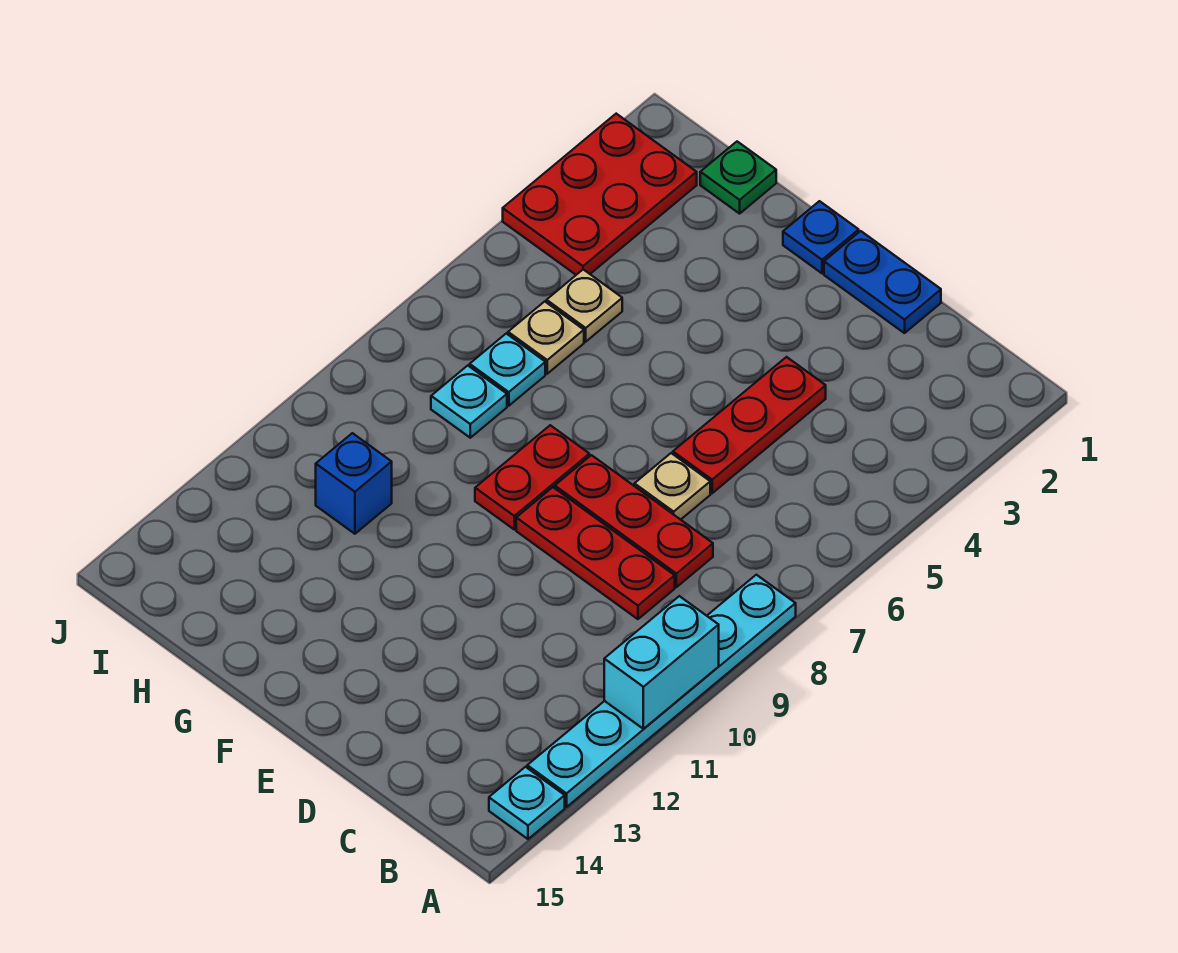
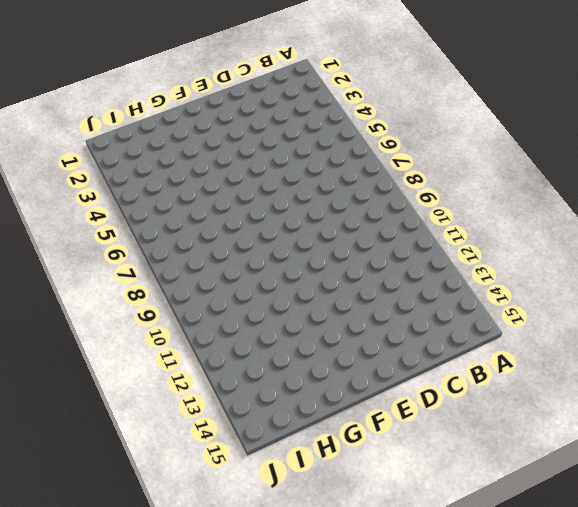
none -> cyan 1x6 plate [527,575,796,807]
none -> cyan 1x1 plate [489,767,565,839]
none -> red 1x3 plate [555,455,713,587]

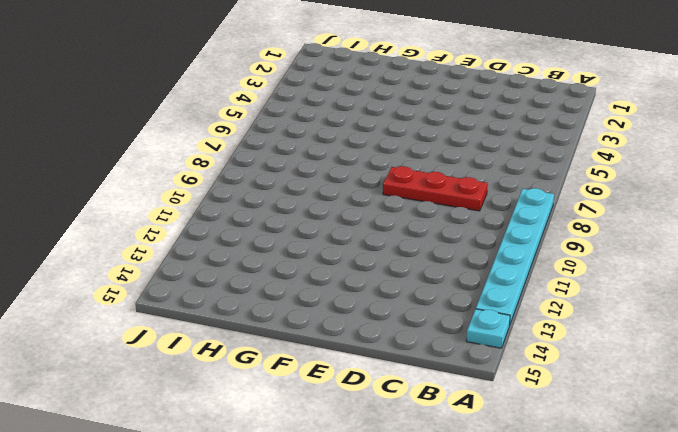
none -> red 1x3 plate [516,487,675,619]
none -> blue 1x2 plate [824,231,941,333]
none -> red 1x3 plate [673,357,826,493]

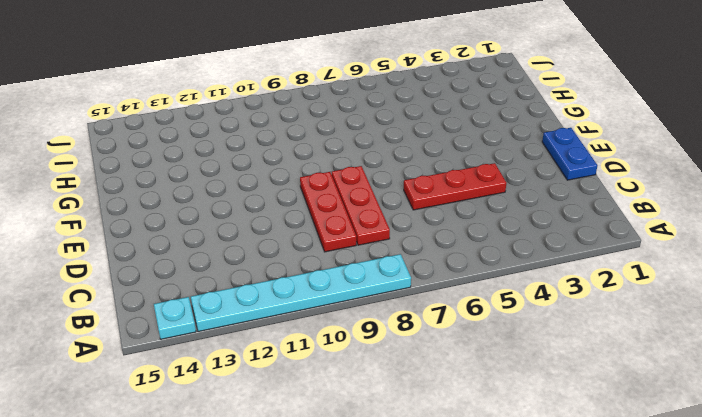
none -> tan 1x1 plate [634,453,710,520]
none -> blue 1x1 plate [783,201,859,273]
none -> red 1x2 plate [475,425,589,529]

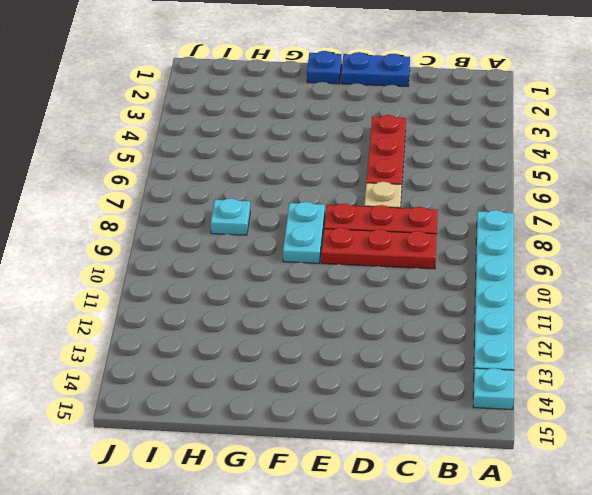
cyan 1x2 plate [283,202,325,263] -> red 1x2 plate [475,425,589,529]
none -> green 1x1 plate [700,142,776,214]
none -> tan 1x1 plate [547,270,622,342]
none -> tan 1x1 plate [508,301,584,374]

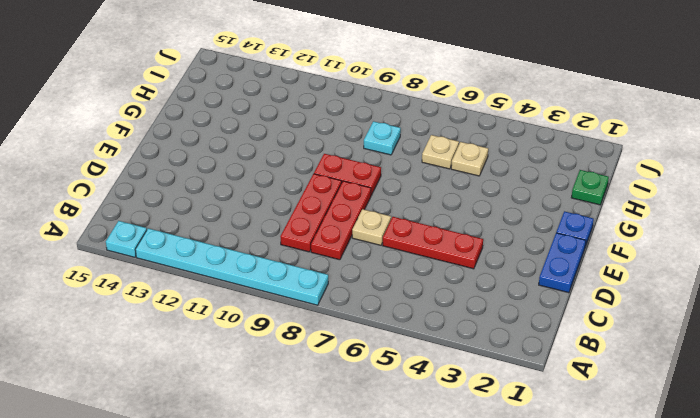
none -> cyan 1x1 plate [470,334,545,406]
none -> blue 1x1 brick [316,433,392,534]
none -> red 2x3 plate [503,114,697,275]

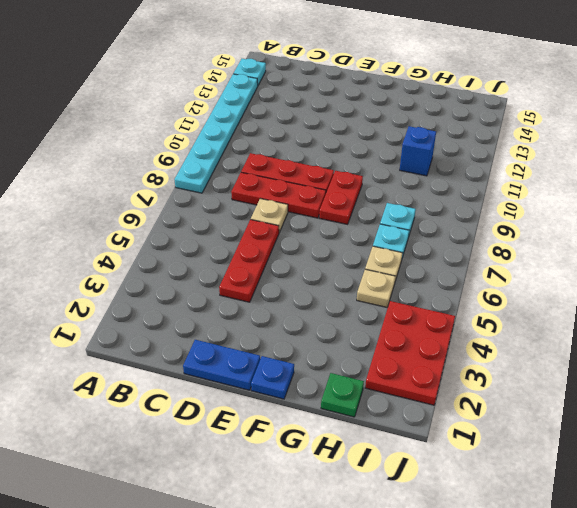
none -> cyan 1x2 brick [604,596,719,729]

